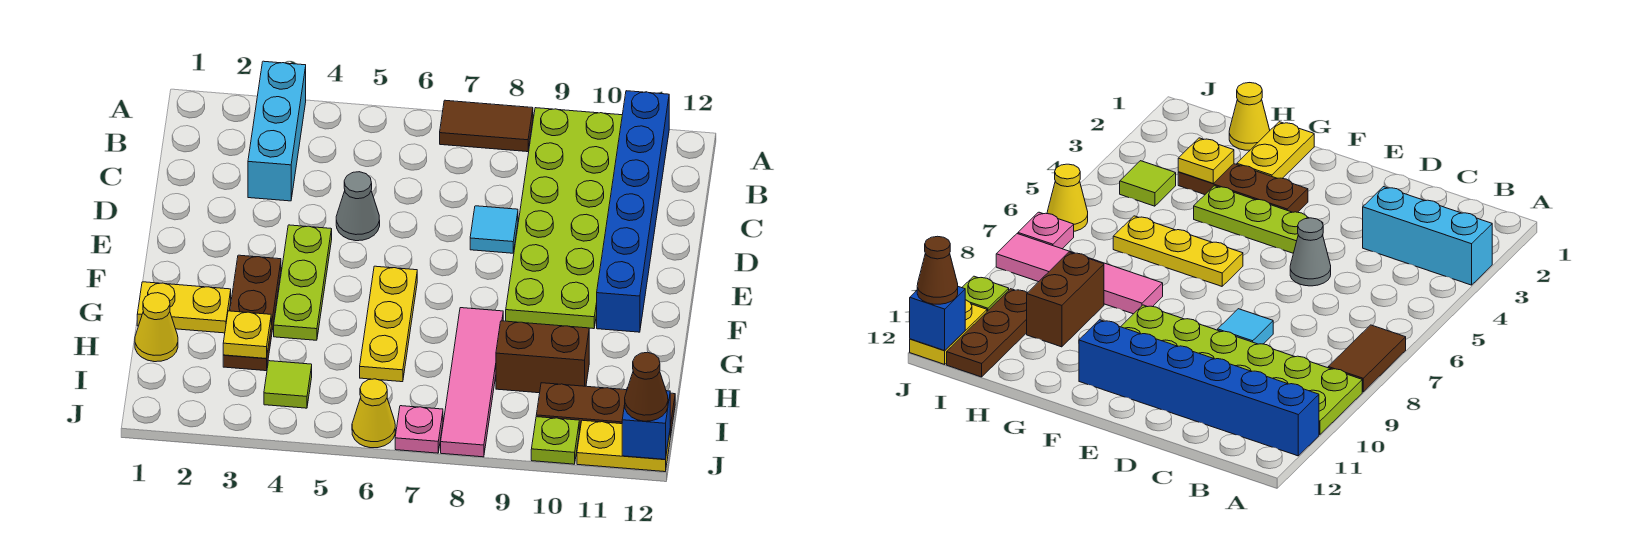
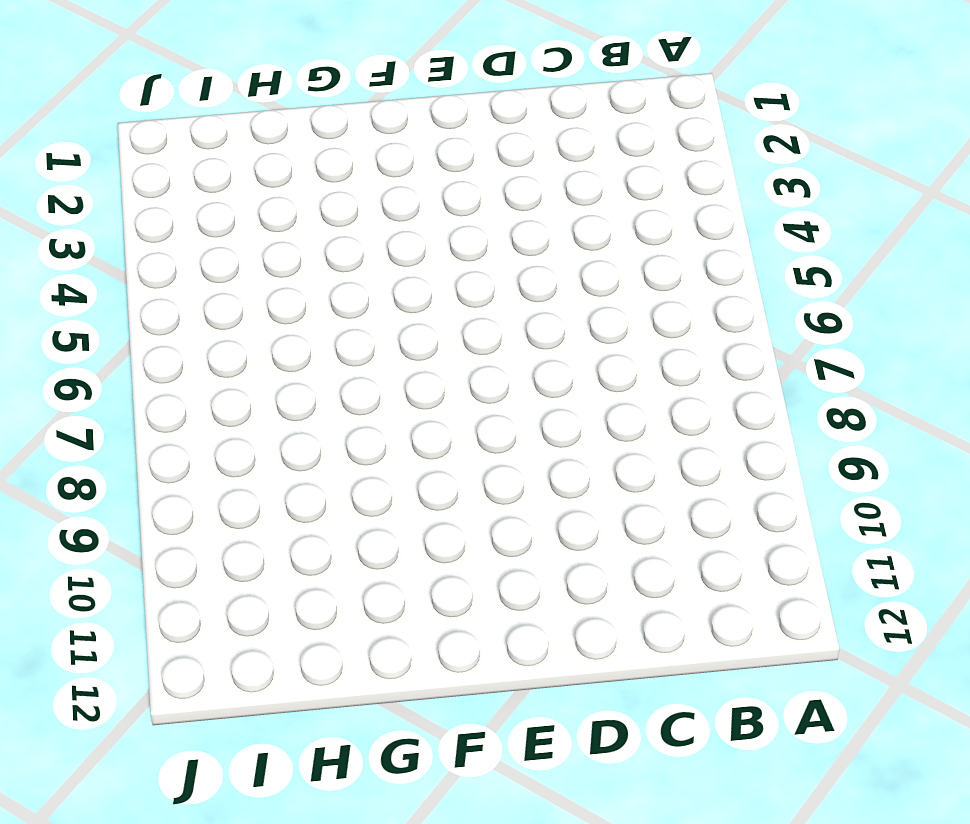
none -> cyan 1x3 brick [248,61,306,201]
none -> brown 1x2 tile [440,100,533,152]
none -> lime 2x6 plate [506,108,622,329]

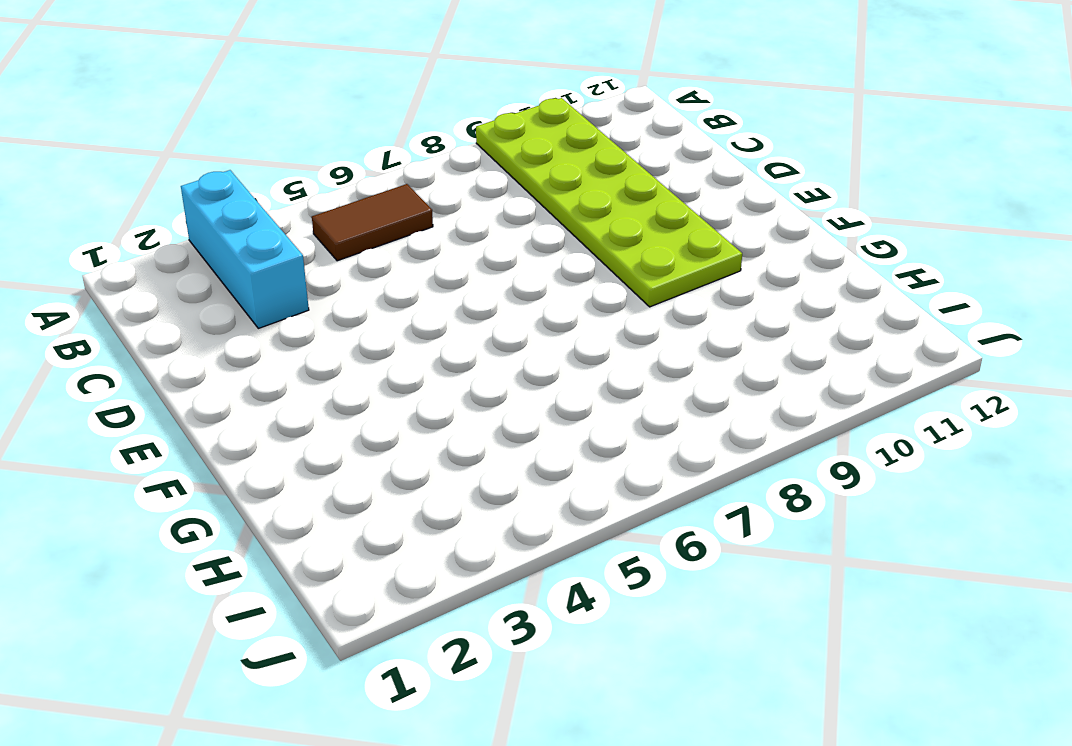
brown 1x2 tile [312,184,433,261] -> brown 1x2 tile moved to [440,100,533,152]
none -> blue 1x6 brick [597,91,669,332]
none -> grey 1x1 cone [336,172,380,241]
none -> cyan 1x1 tile [470,206,518,253]

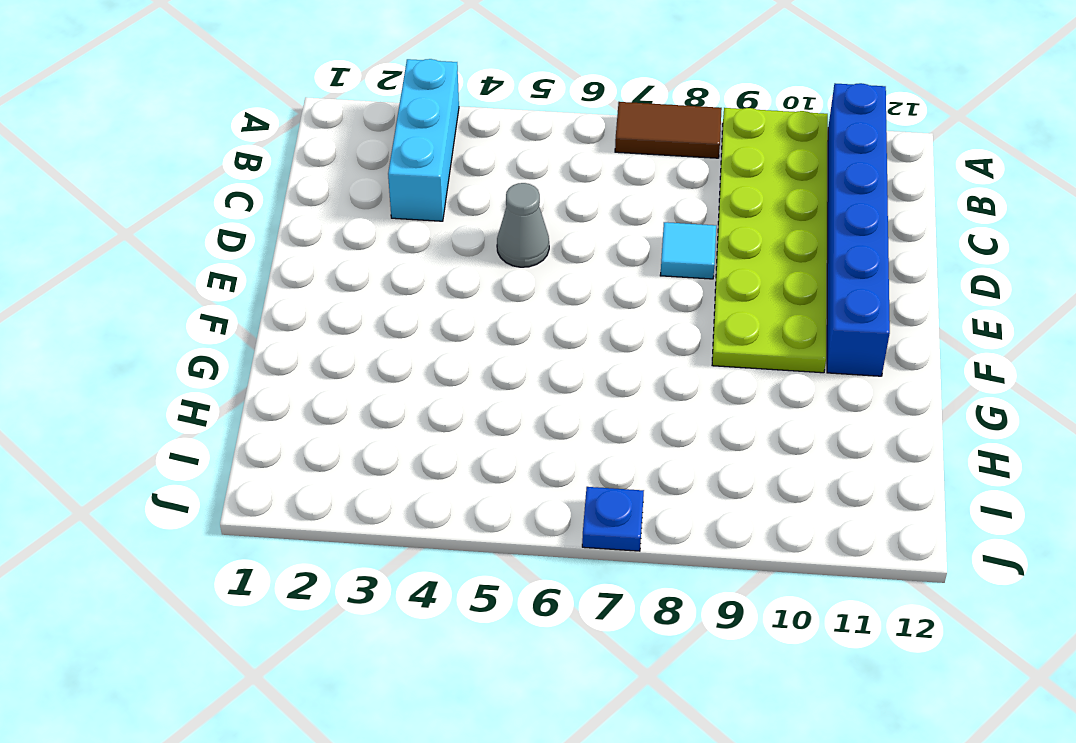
blue 1x1 plate [582,487,644,551] -> pink 1x1 plate [395,406,443,453]
none -> lime 1x3 plate [274,225,332,340]
none -> brown 1x3 plate [223,255,281,371]
none -> yellow 1x3 plate [360,266,417,382]

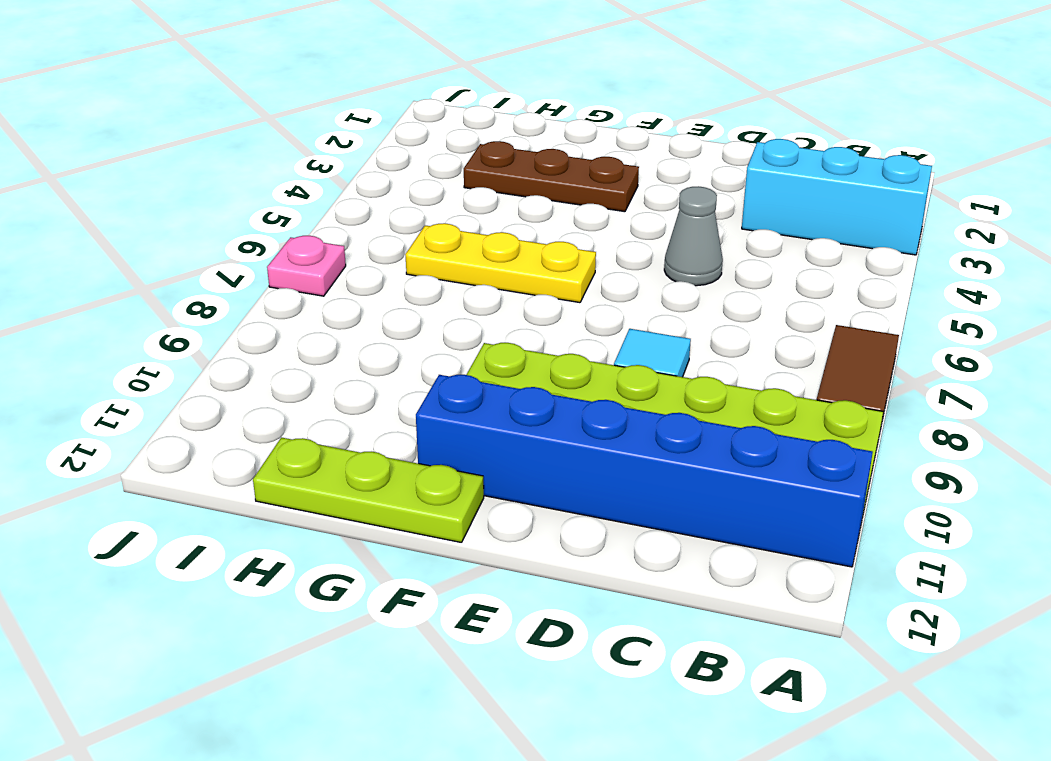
lime 1x3 plate [253,437,484,543] -> lime 1x3 plate moved to [274,225,332,340]
none -> yellow 1x2 plate [137,282,231,333]
none -> pink 1x4 tile [441,308,503,457]
none -> yellow 1x1 cone [135,293,178,362]

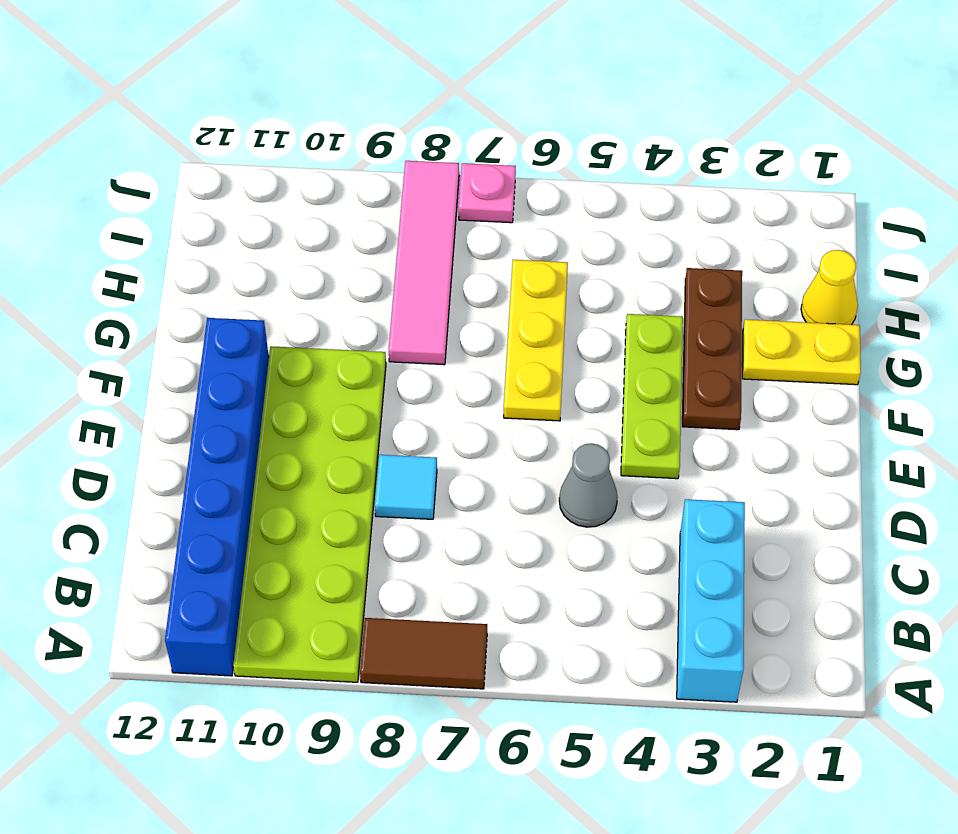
none -> brown 1x2 brick [496,321,589,393]
none -> lime 1x1 tile [264,361,312,408]
none -> brown 1x3 plate [536,383,675,437]

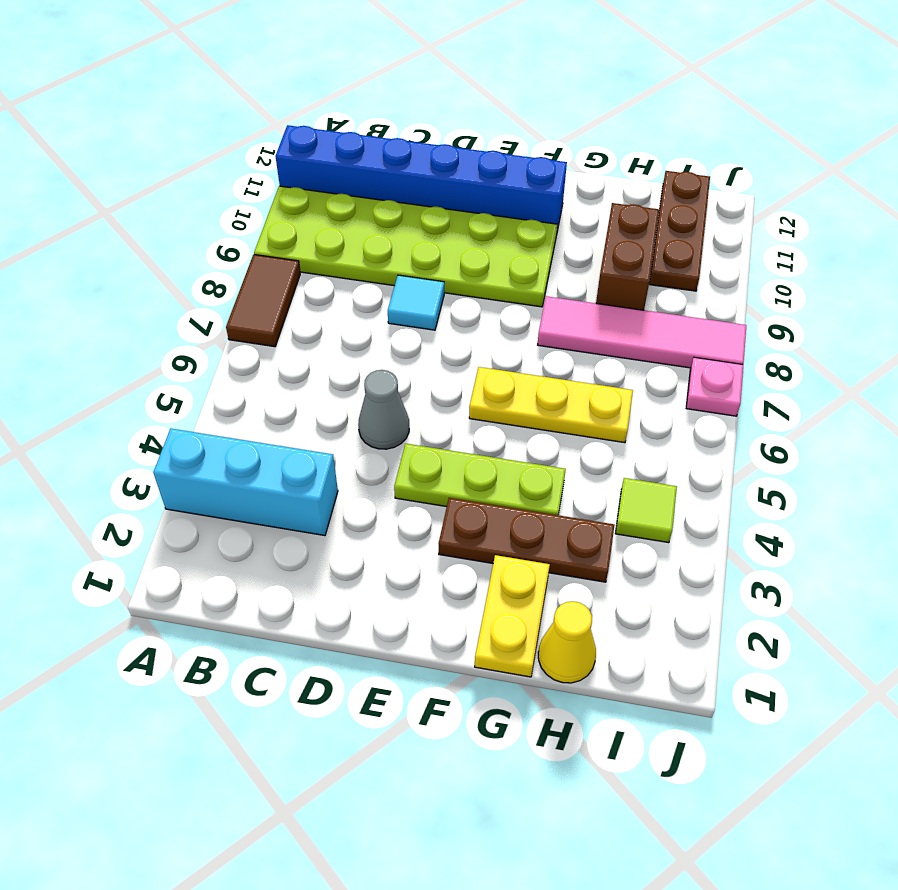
none -> yellow 1x1 cone [352,379,395,448]
none -> lime 1x1 plate [531,417,579,464]
none -> yellow 1x2 plate [577,420,670,472]

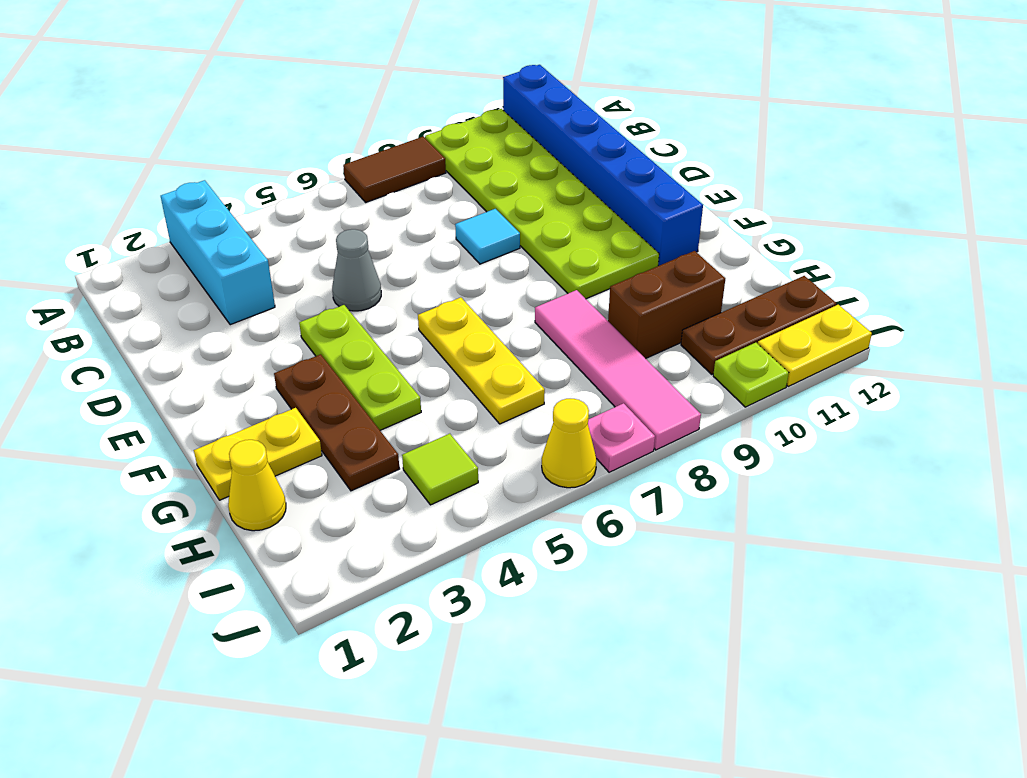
none -> yellow 1x1 plate [223,311,271,359]
none -> blue 1x1 brick [622,388,670,459]
none -> brown 1x1 cone [625,352,668,421]

